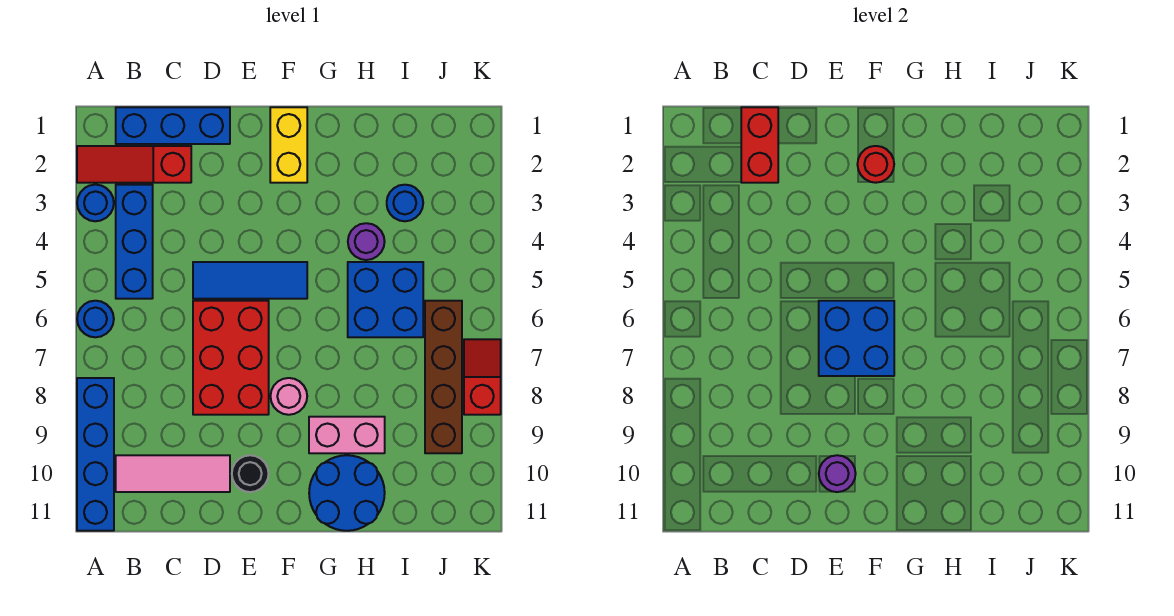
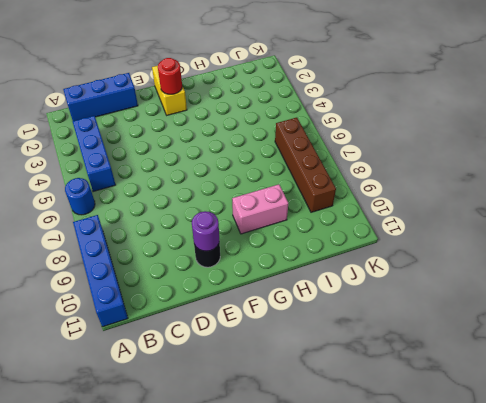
none -> red 1x3 slope [77,146,191,183]
none -> blue 1x1 round brick [77,185,114,221]
none -> pink 1x3 tile [116,455,230,492]

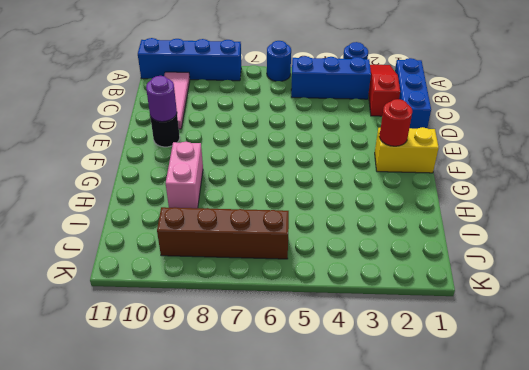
none -> blue 1x3 tile [193,262,307,299]
none -> red 2x3 brick [193,301,269,415]
none -> pink 1x1 round brick [270,378,307,415]

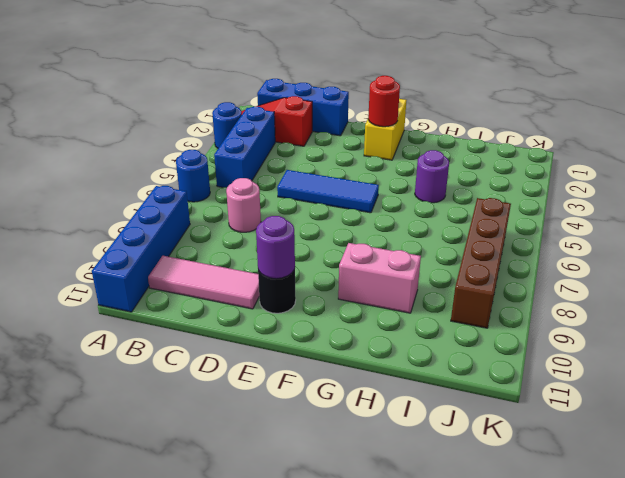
pink 1x1 round brick [226,178,261,232] -> pink 1x1 round brick moved to [270,378,307,415]
none -> red 2x3 brick [193,301,269,415]
none -> blue 2x2 round brick [309,455,385,531]
none -> blue 2x2 brick [348,262,423,337]

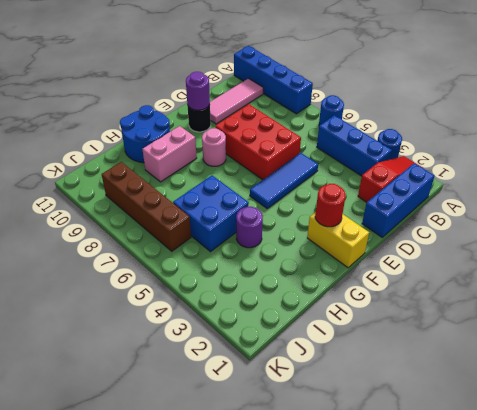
none -> blue 1x1 round brick [387,185,423,221]
none -> red 1x2 slope [464,339,501,415]
none -> red 1x2 brick [741,107,778,183]

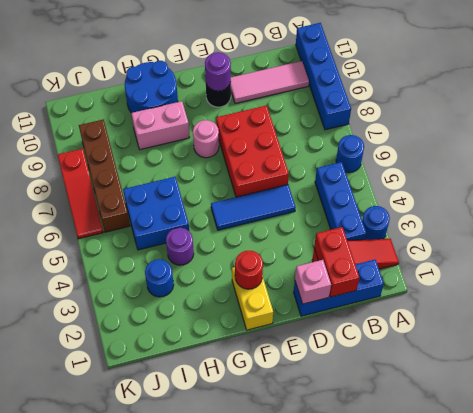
pink 1x1 brick [295,260,331,304] -> none
red 1x3 slope [58,149,103,239] -> red 1x2 slope [464,339,501,415]
none -> blue 2x2 brick [819,301,894,376]

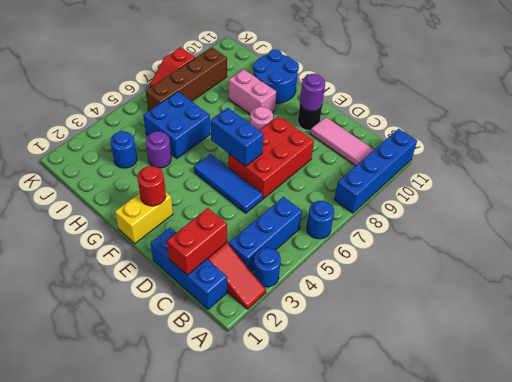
blue 1x2 brick [211,108,263,166] -> blue 2x2 brick [819,301,894,376]

